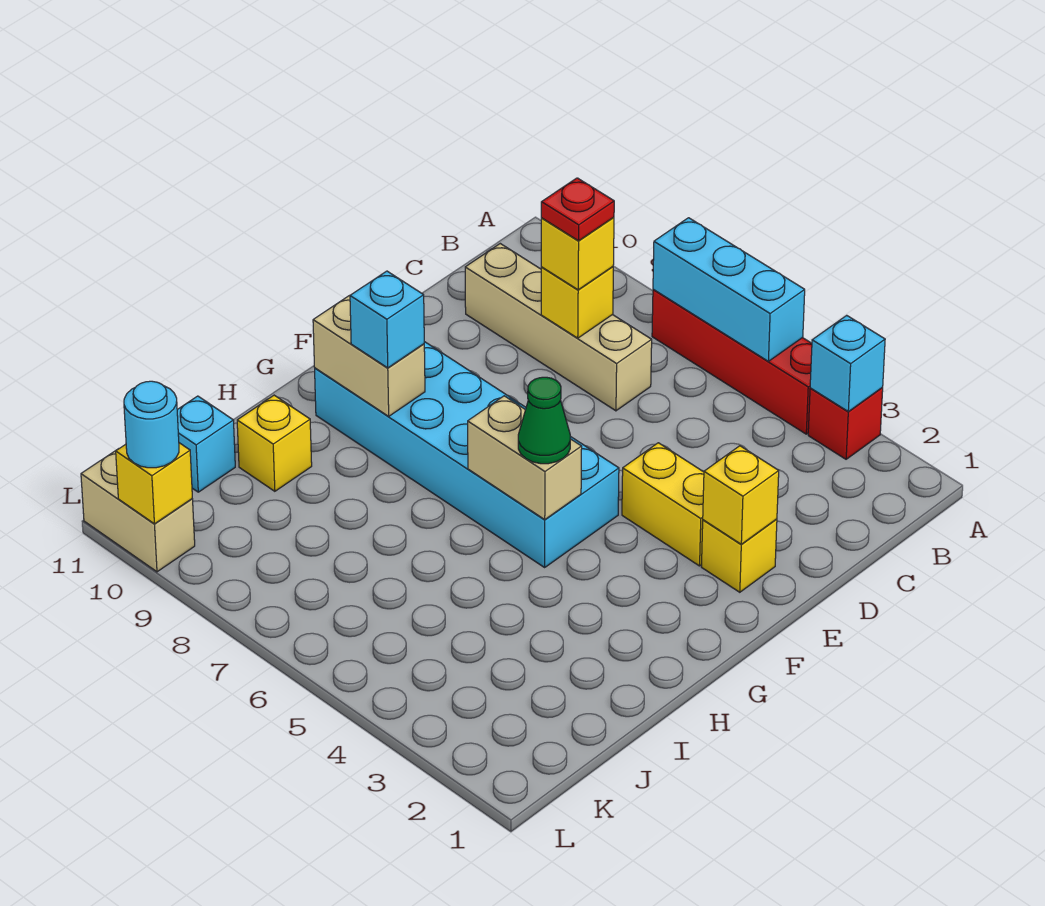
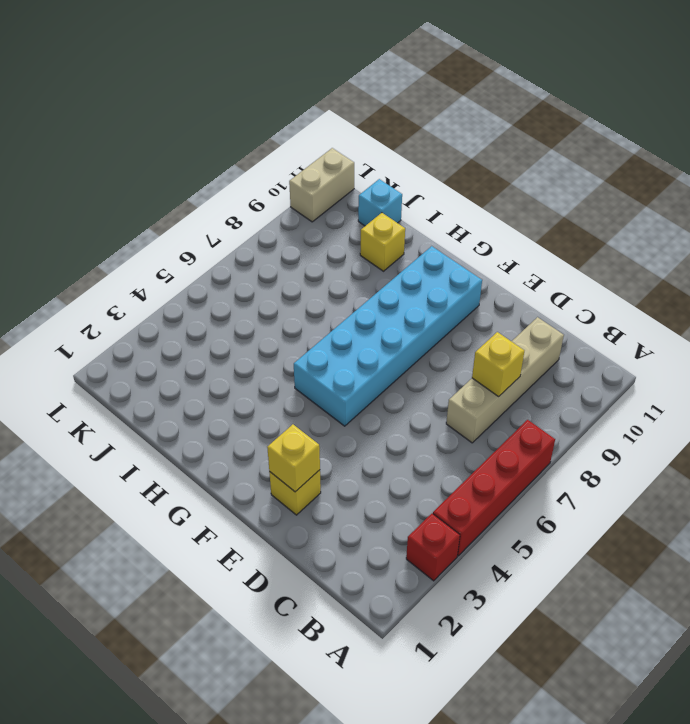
none -> yellow 1x2 brick [622,443,704,566]
none -> cyan 1x1 brick [810,315,885,411]
none -> cyan 1x3 brick [653,218,805,361]

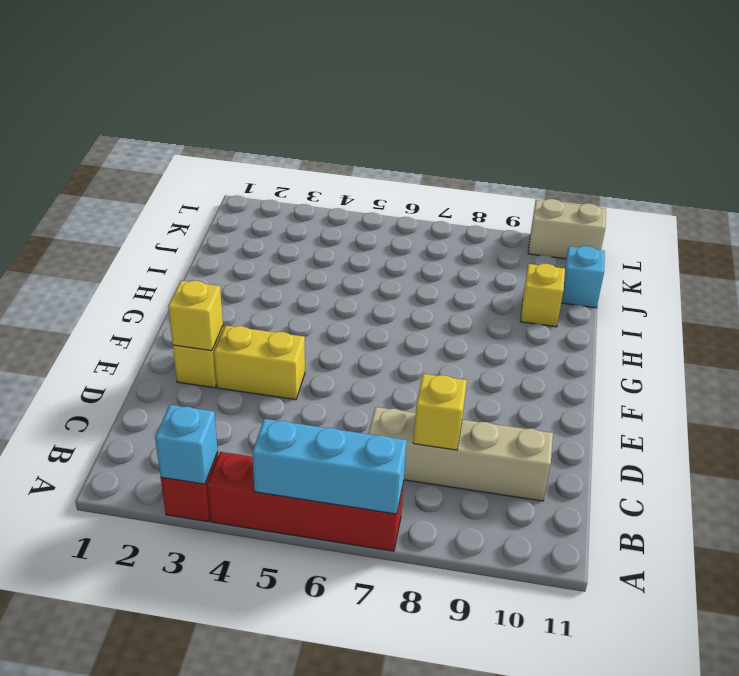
none -> cyan 2x6 brick [315,342,619,567]
none -> tan 1x2 brick [468,396,582,520]
none -> tan 1x2 brick [313,295,425,416]

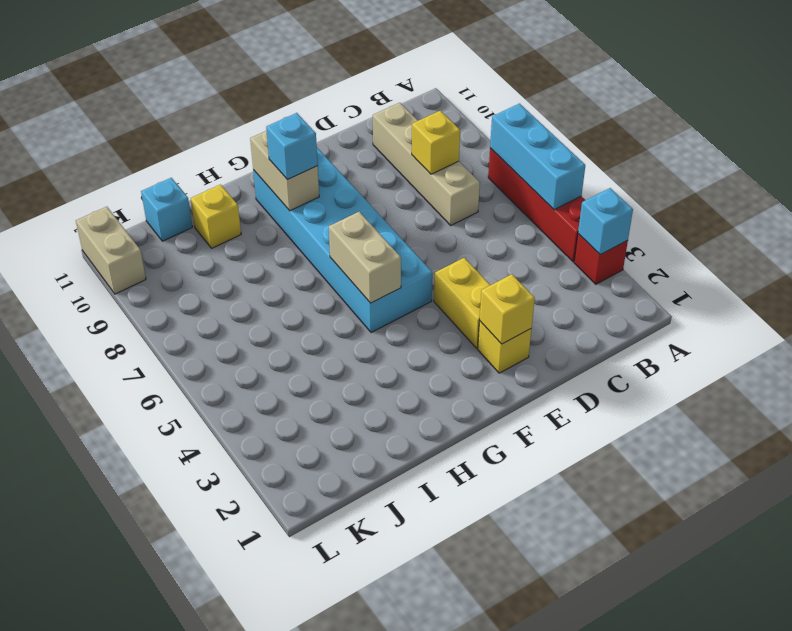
none -> yellow 1x1 brick [116,443,192,524]
none -> yellow 1x1 brick [541,217,614,290]
none -> green 1x1 cone [518,377,570,464]

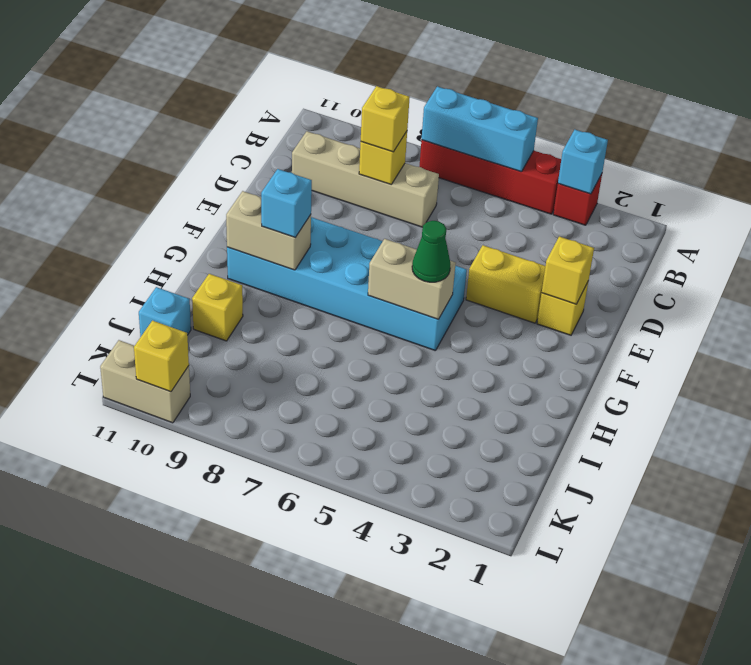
none -> cyan 1x1 round brick [124,381,179,468]
none -> red 1x1 plate [541,178,614,241]

